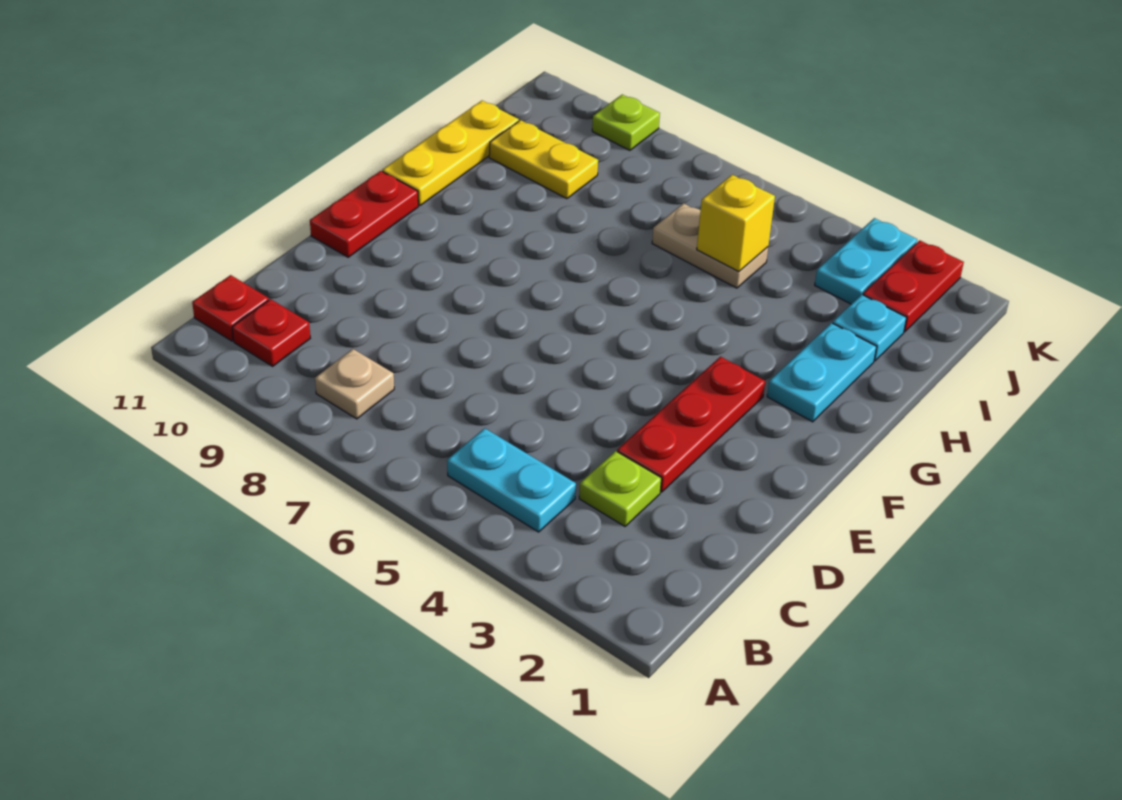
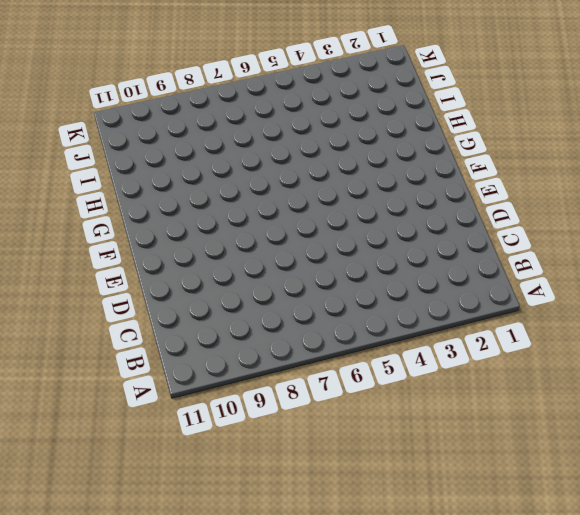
none -> cyan 1x2 plate [447,428,576,532]
none -> tan 1x1 plate [315,349,394,419]
none -> red 1x1 plate [232,299,310,366]

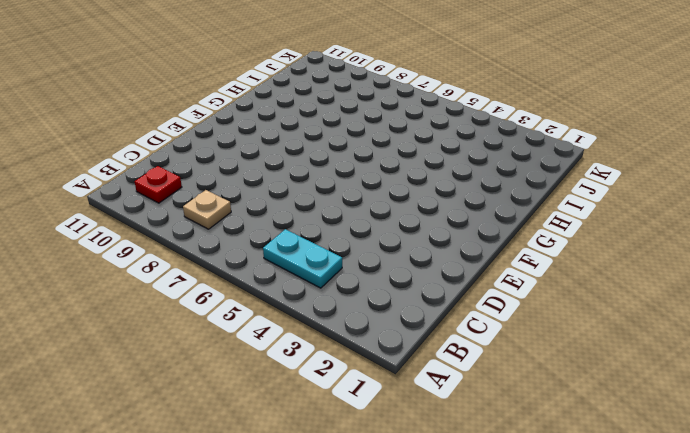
none -> red 1x1 plate [192,275,269,341]
none -> lime 1x1 plate [579,451,662,526]
none -> red 1x3 plate [617,357,765,492]

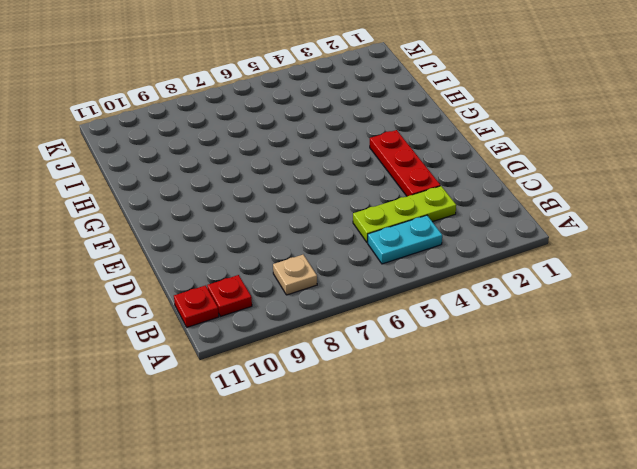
lime 1x3 plate [353,186,456,242] -> lime 1x1 plate [579,451,662,526]
none -> red 1x2 plate [310,171,418,257]
none -> cyan 1x2 plate [767,323,877,422]
none -> yellow 1x3 plate [382,101,519,206]

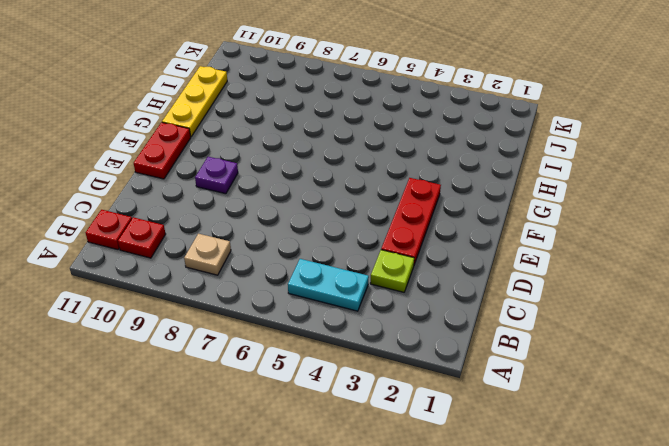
purple 1x1 plate [195,157,238,194] -> none
none -> cyan 1x2 plate [767,323,877,422]
none -> cyan 1x1 plate [833,295,907,361]
none -> tan 1x2 plate [652,203,768,288]

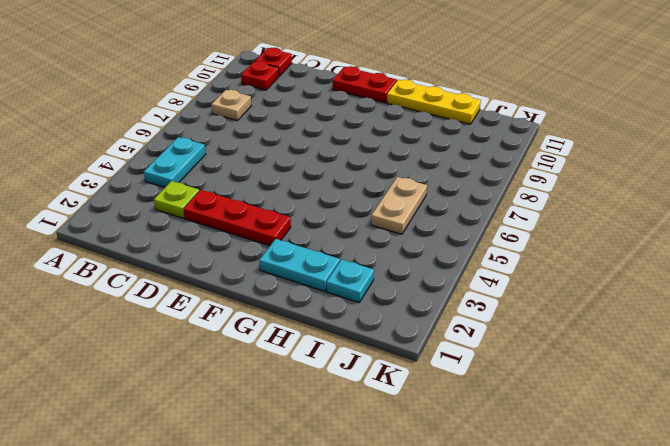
none -> yellow 1x2 plate [489,120,598,199]
none -> red 1x2 plate [863,240,964,332]
none -> cyan 1x2 plate [815,218,917,304]

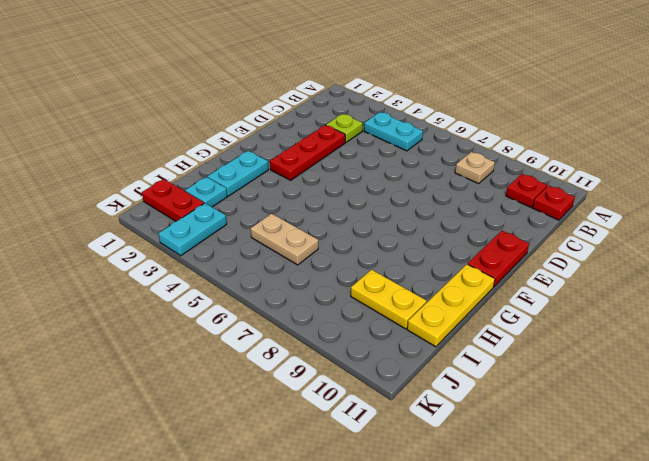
red 1x2 plate [142,179,204,221] -> red 1x2 plate turned to [863,240,964,332]
none -> lime 1x1 plate [592,95,660,150]
none -> yellow 1x1 brick [697,175,775,272]

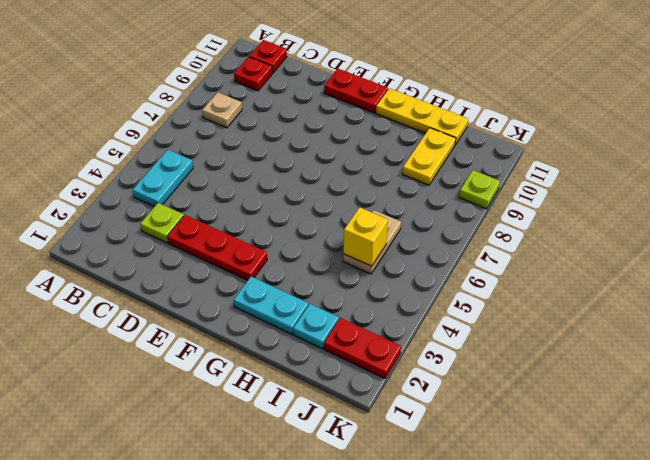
none -> cyan 1x2 plate [815,218,917,304]

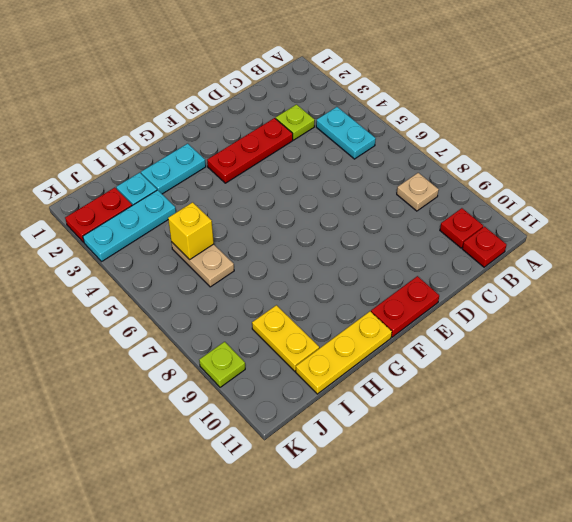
cyan 1x3 plate [83,190,176,261] -> cyan 1x2 plate [815,218,917,304]

